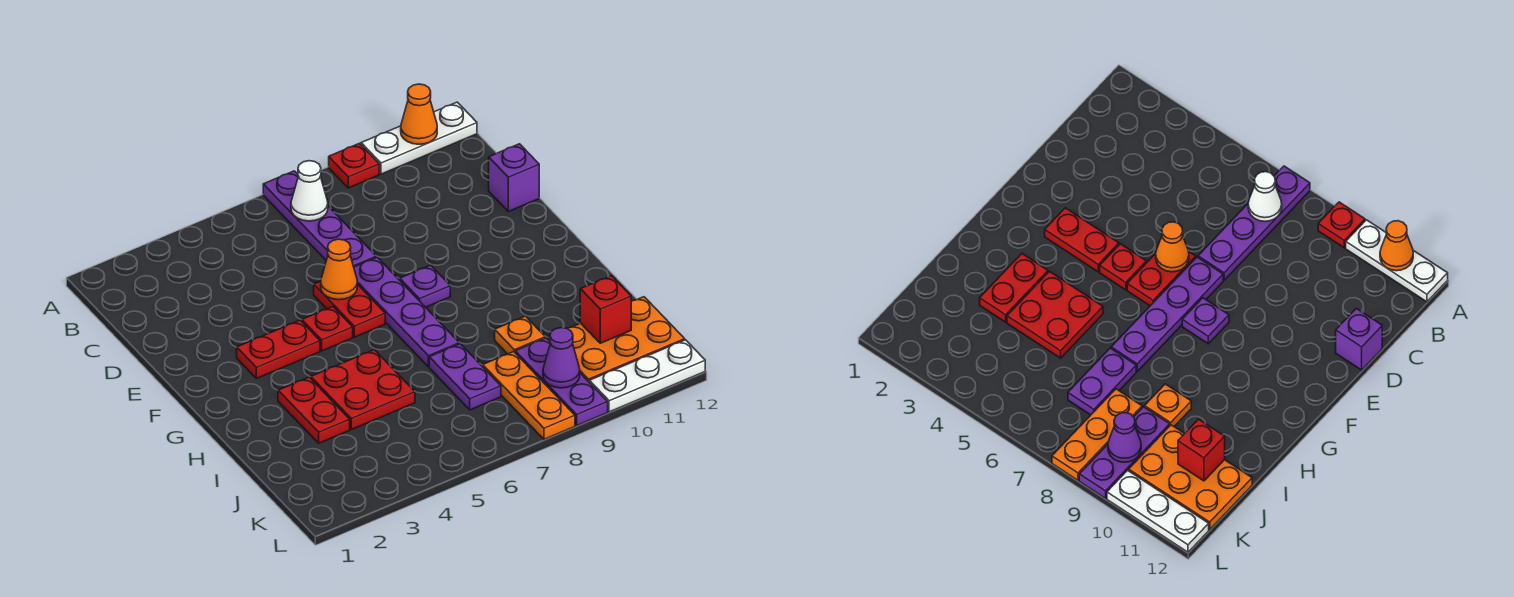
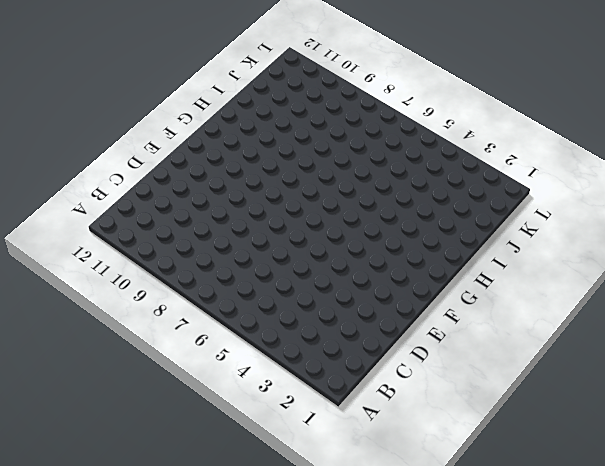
none -> purple 1x4 plate [263,171,376,267]
none -> red 1x1 plate [329,143,379,188]
none -> white 1x3 plate [361,102,477,174]

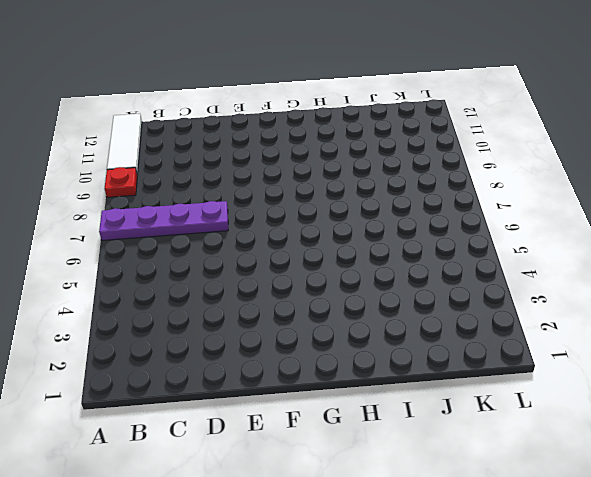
white 1x3 tile [107,113,142,175] -> white 1x3 plate [361,102,477,174]
none -> purple 1x1 brick [489,144,539,212]
none -> red 1x2 plate [314,281,385,337]
none -> purple 1x4 plate [354,257,459,367]

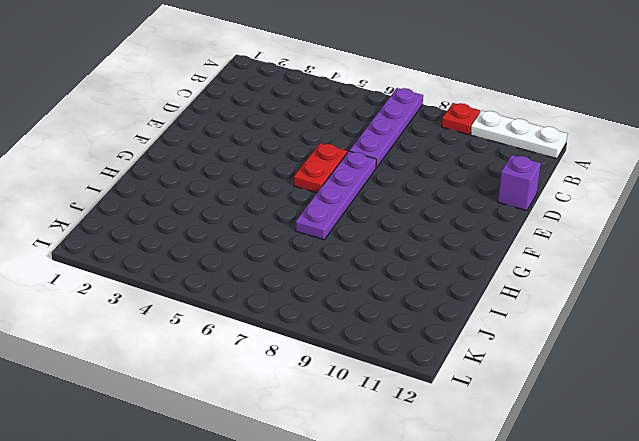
none -> red 1x2 plate [237,320,320,379]
none -> red 1x1 plate [302,307,353,351]
none -> purple 1x1 plate [400,265,450,307]

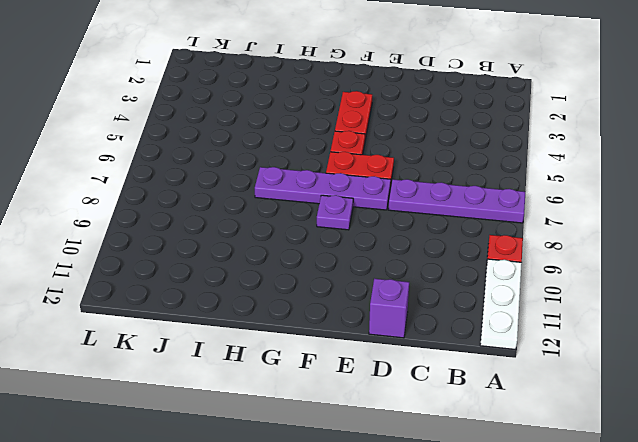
none -> red 1x2 plate [278,377,350,443]
none -> red 2x2 plate [311,350,415,430]
none -> purple 1x2 plate [429,344,501,410]

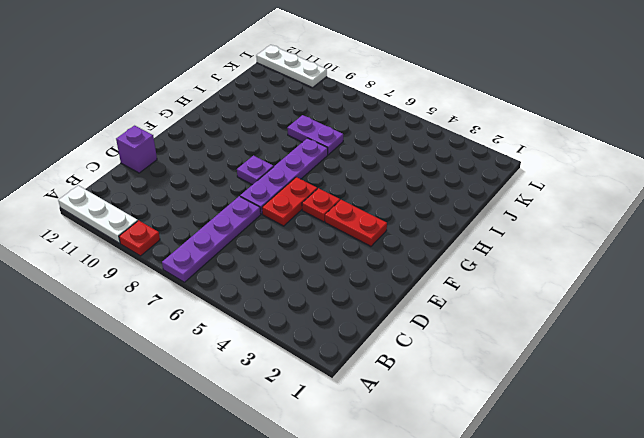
purple 1x2 plate [287,115,343,155] -> purple 1x2 plate turned to [429,344,501,410]
none -> red 1x2 plate [278,377,350,443]
none -> red 2x2 plate [311,350,415,430]
none -> orange 1x1 plate [495,316,545,354]

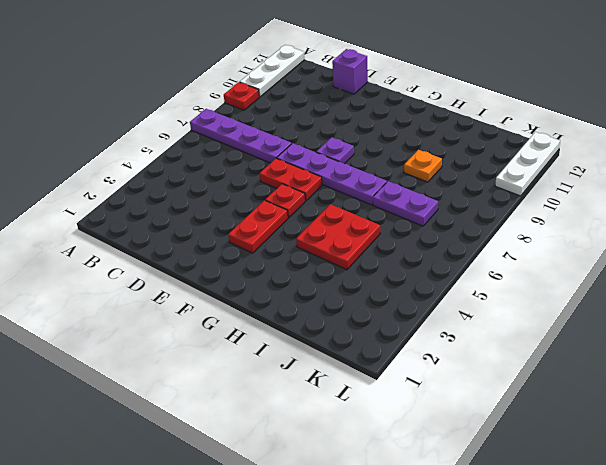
none -> red 1x2 plate [278,377,350,443]
none -> orange 1x3 plate [483,352,575,439]
none -> purple 1x3 plate [515,338,608,425]

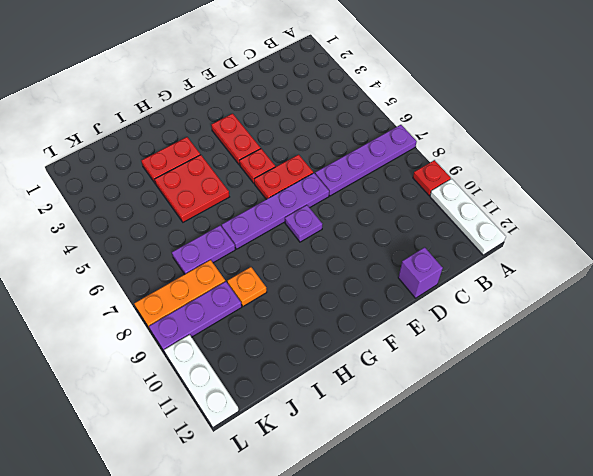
none -> orange 2x3 plate [548,297,685,382]
none -> orange 1x1 cone [401,84,437,144]
none -> white 1x1 cone [291,161,328,221]

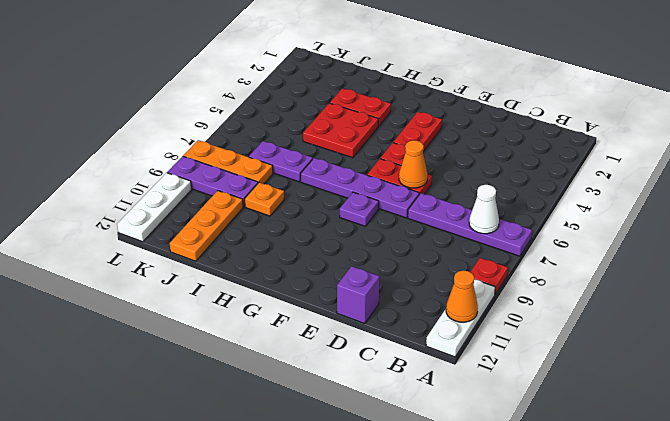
orange 1x3 plate [170,191,243,261] -> orange 2x3 plate [548,297,685,382]
none -> red 1x1 brick [580,276,631,343]
none -> purple 1x1 cone [543,328,580,388]

